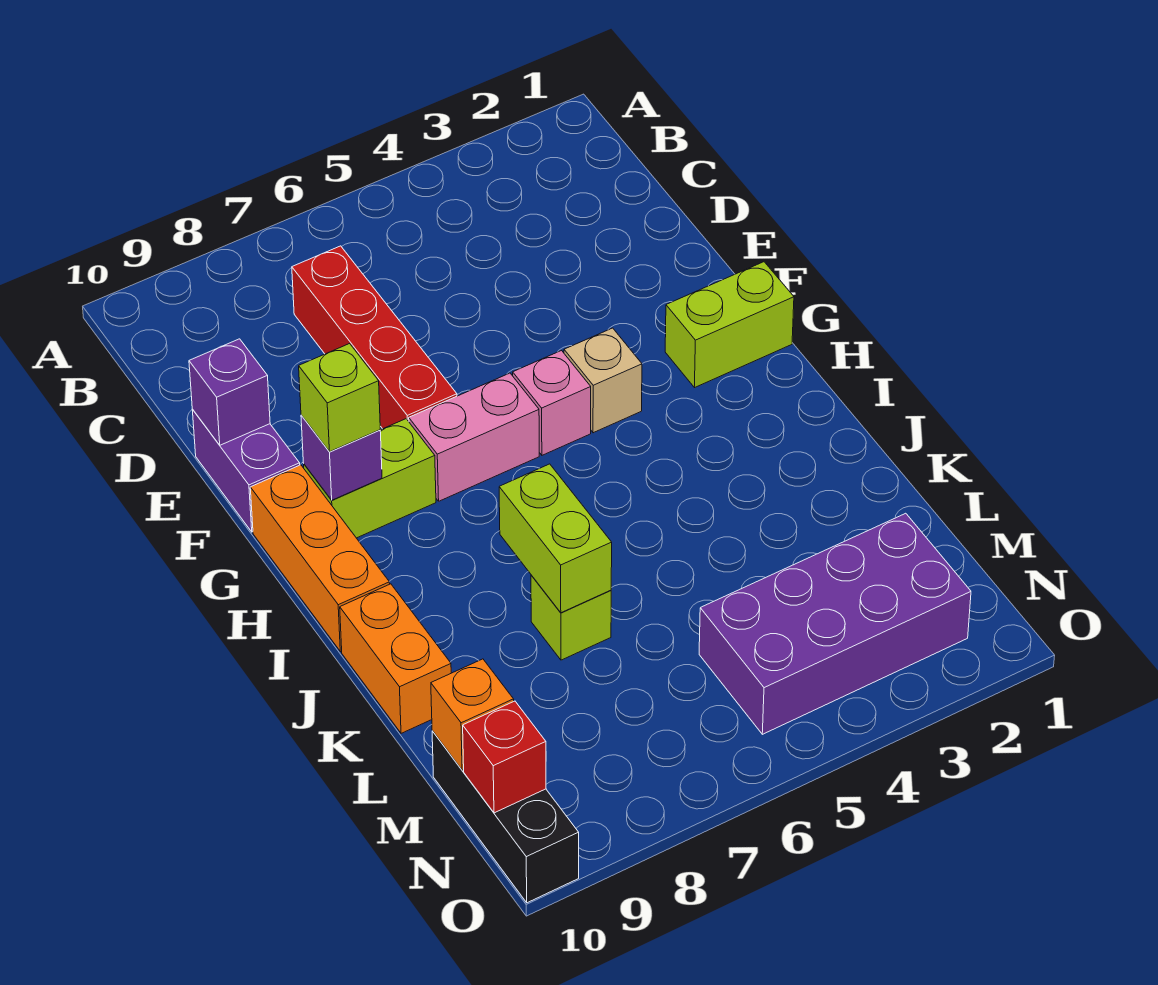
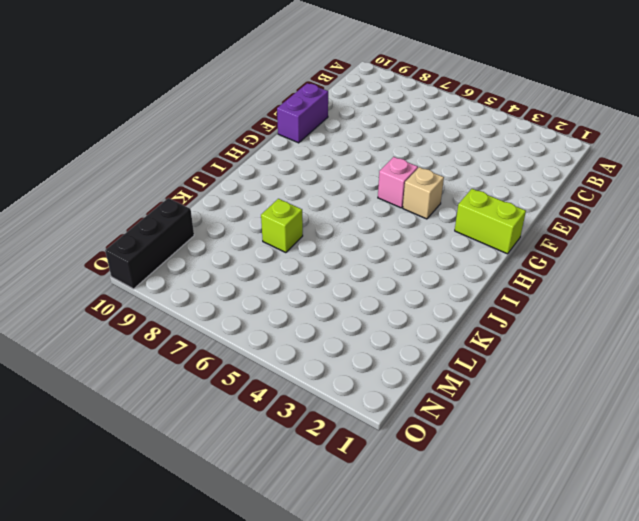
none -> red 1x4 brick [292,246,457,429]
none -> pink 1x2 brick [409,373,539,501]
none -> lime 1x2 brick [304,419,436,538]

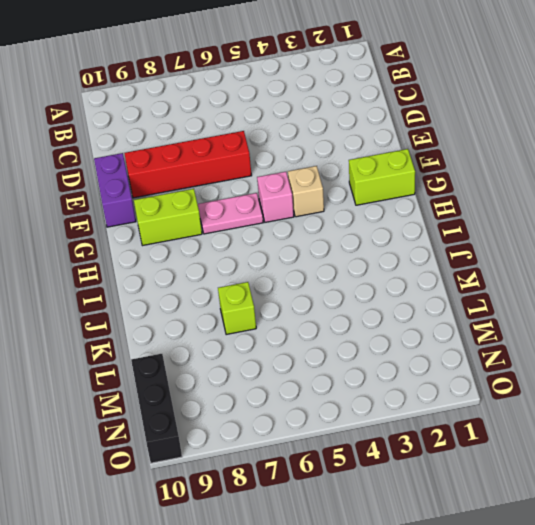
red 1x4 brick [124,131,252,198] -> red 1x4 brick turned to [292,246,457,429]
pink 1x2 plate [198,193,263,234] -> pink 1x2 brick [409,373,539,501]
none -> orange 1x3 brick [250,465,390,652]
none -> orange 1x2 brick [340,584,451,733]
none -> purple 2x4 brick [699,513,971,734]

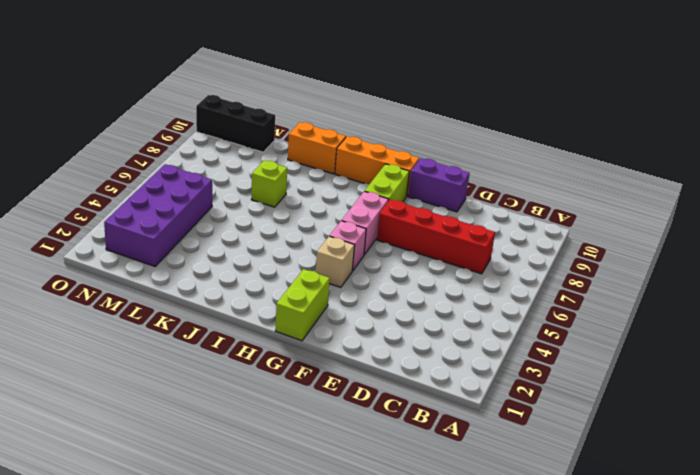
none -> purple 1x1 brick [189,339,270,445]
none -> purple 1x1 brick [301,415,382,500]
none -> lime 1x2 brick [499,464,612,613]

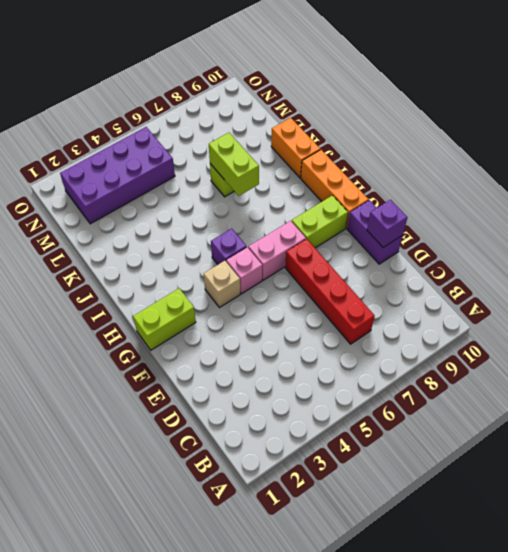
purple 1x1 brick [211,229,247,264] -> purple 1x1 brick moved to [301,415,382,500]
none -> black 1x3 brick [432,731,579,903]
none -> orange 1x1 brick [431,659,514,770]
none -> red 1x1 brick [463,701,546,813]

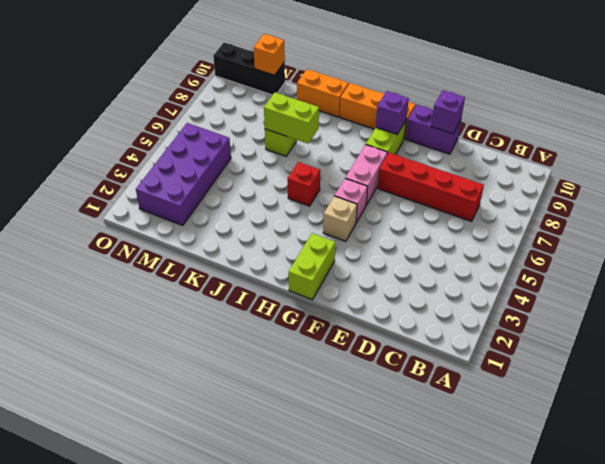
red 1x1 brick [288,162,320,206] -> red 1x1 brick moved to [463,701,546,813]
none -> lime 1x1 brick [299,344,380,452]

